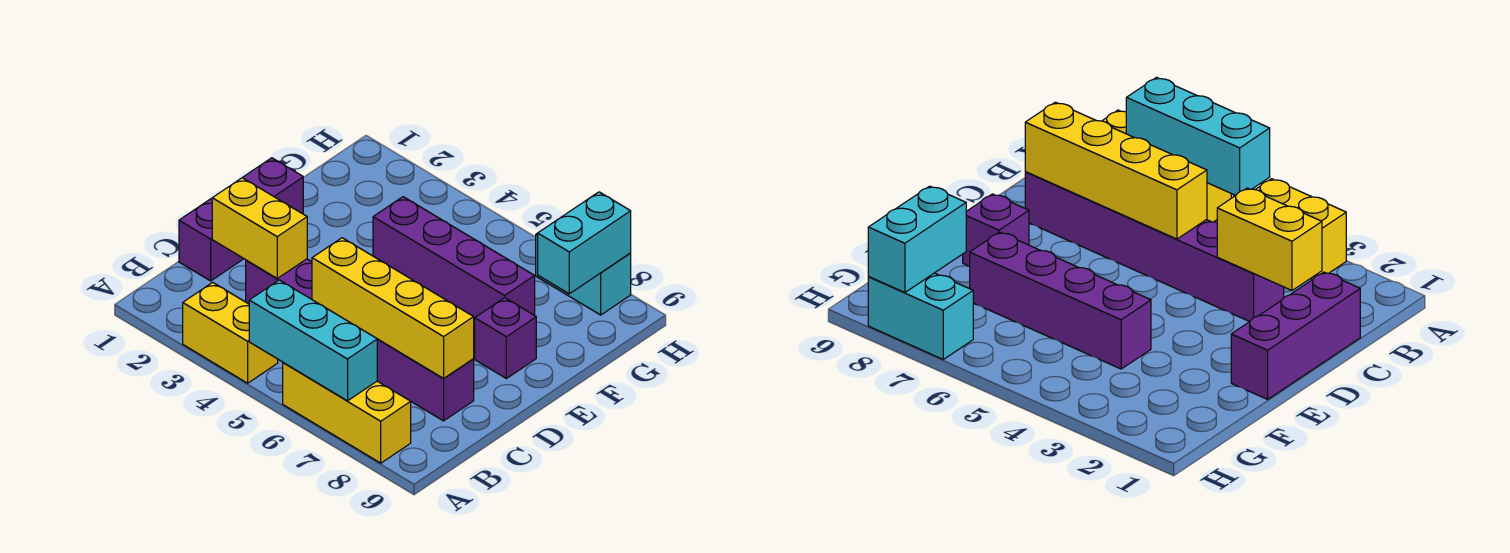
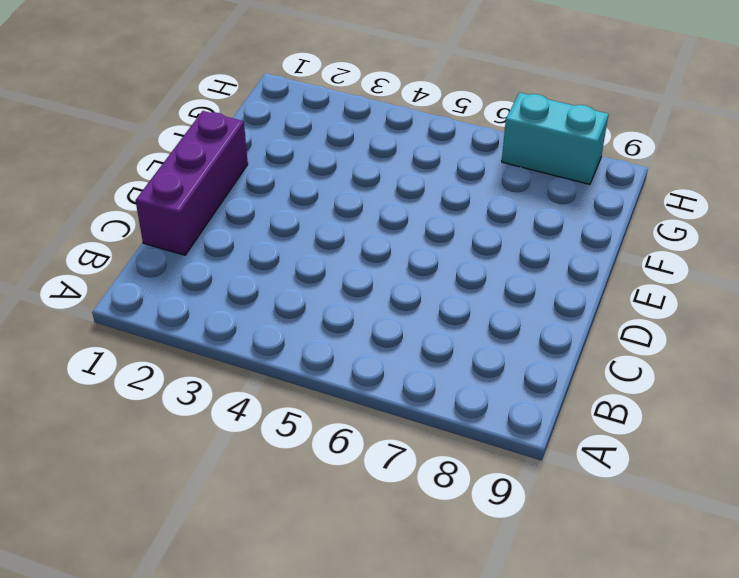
none -> yellow 1x2 brick [183,282,278,383]
none -> yellow 1x3 brick [283,363,411,463]

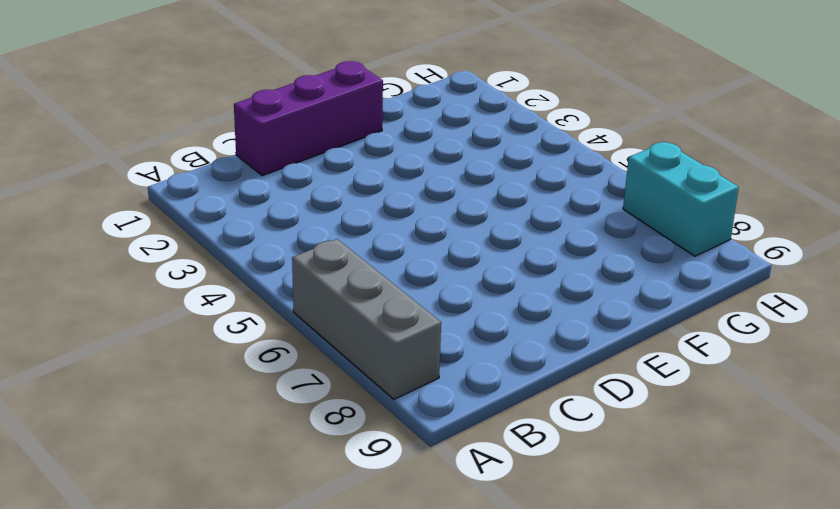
grey 1x3 brick [292,239,441,399] -> yellow 1x3 brick [283,363,411,463]
none -> yellow 1x2 brick [183,282,278,383]
none -> purple 1x6 brick [246,259,474,421]

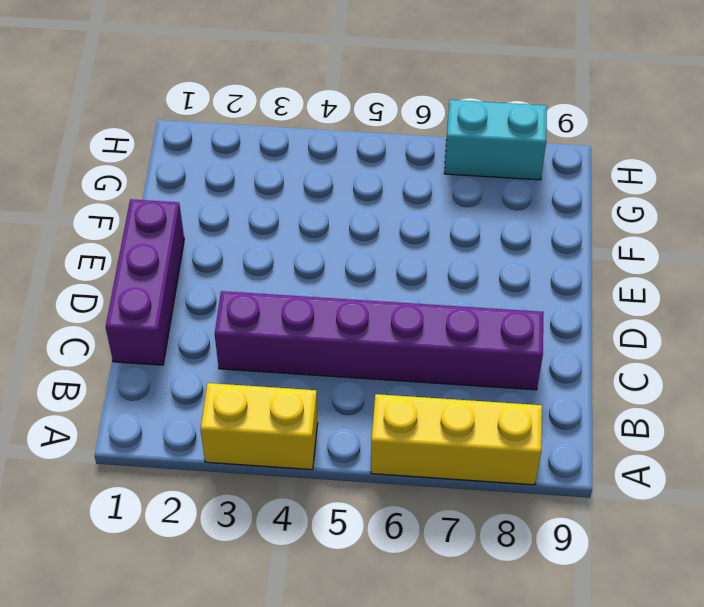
none -> purple 1x1 brick [475,298,536,379]
none -> purple 1x4 brick [373,197,535,319]

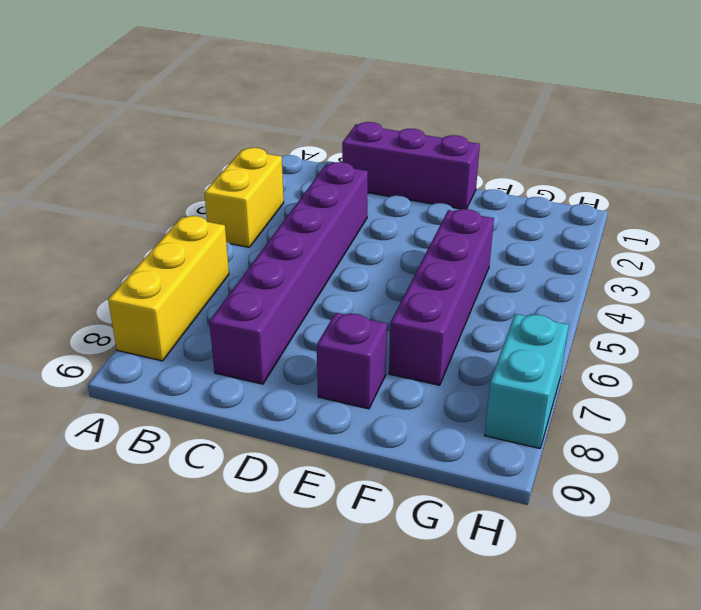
none -> cyan 1x3 brick [249,280,377,401]
none -> yellow 1x2 brick [212,178,307,278]

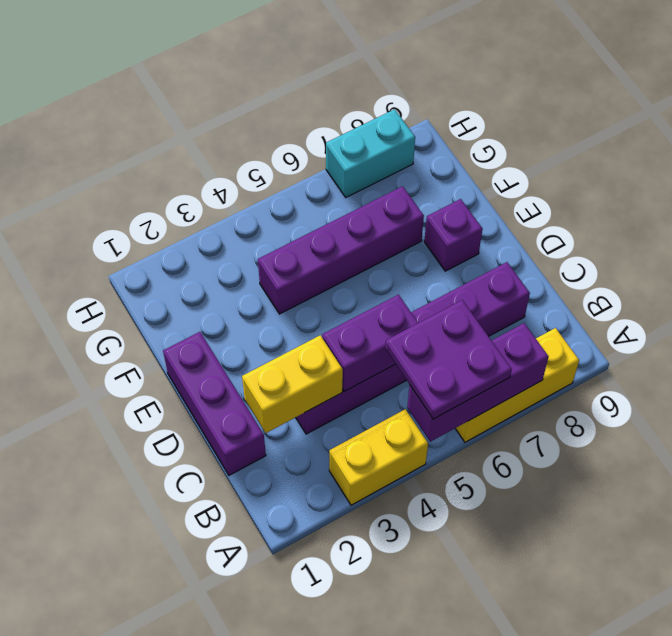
purple 1x3 brick [407,323,549,442] -> cyan 1x3 brick [249,280,377,401]
purple 2x2 plate [385,300,512,419] -> none
purple 1x2 brick [322,295,418,391] -> yellow 1x4 brick [312,238,474,379]
none -> cyan 1x2 brick [538,192,631,294]

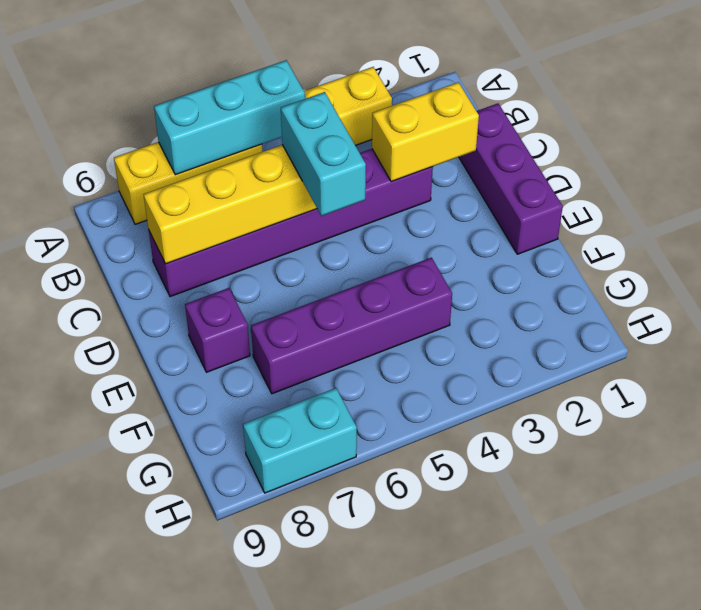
cyan 1x2 brick [281,92,366,216] -> cyan 1x2 brick moved to [538,192,631,294]

